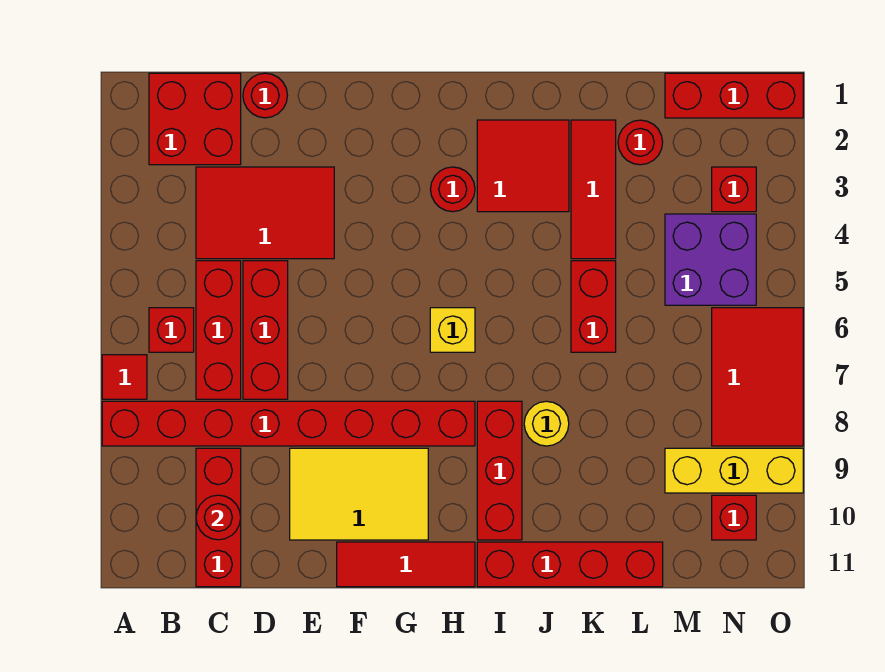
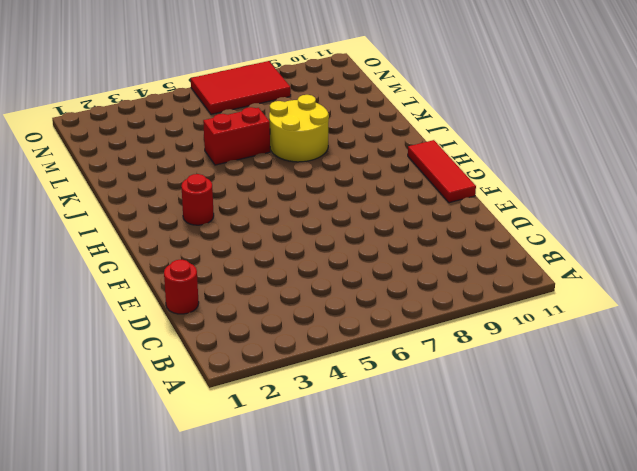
yellow 2x2 round brick [269,95,329,162] -> yellow 1x1 round brick [524,401,569,446]
none -> red 1x1 tile [102,355,147,399]
none -> red 1x8 brick [102,401,475,446]
none -> red 2x2 brick [149,73,241,165]

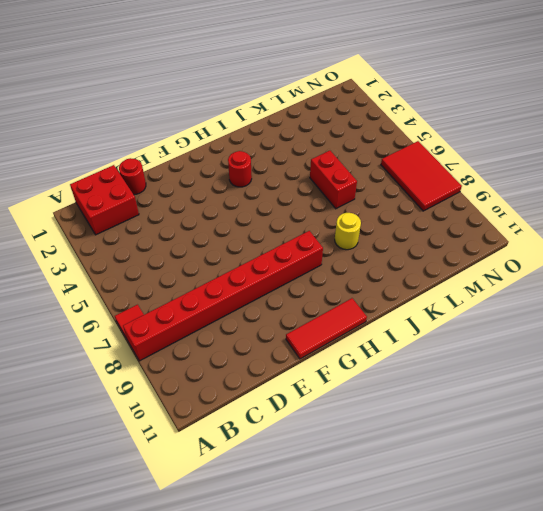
none -> red 1x1 brick [149,308,194,352]
none -> red 2x3 tile [196,167,334,259]
none -> red 1x3 brick [196,261,241,399]

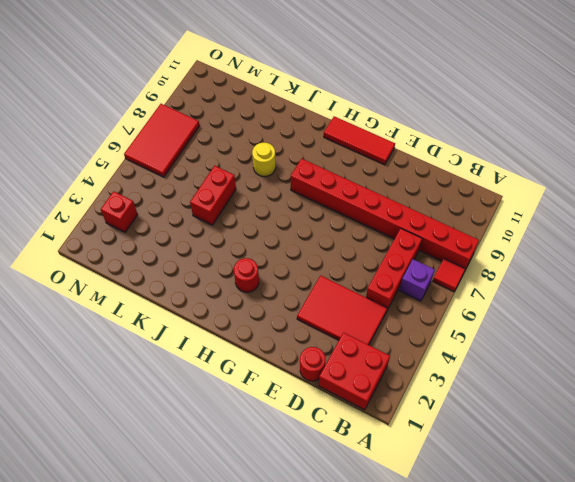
purple 1x1 brick [399,259,435,301] -> red 1x1 brick [149,308,194,352]
none -> red 1x3 brick [196,448,241,587]
none -> red 1x3 brick [243,261,288,399]
none -> yellow 2x3 tile [290,448,428,540]

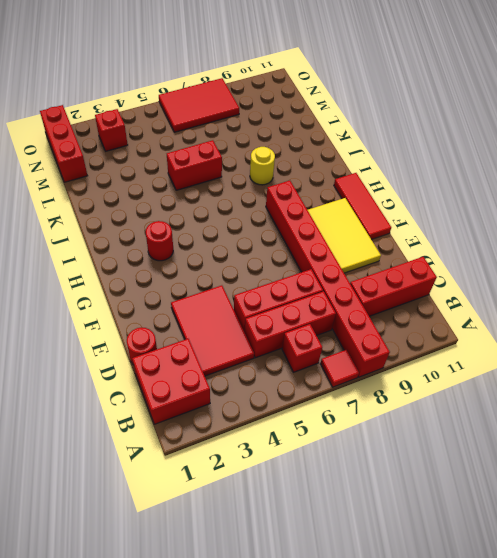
none -> yellow 1x1 brick [430,308,475,352]
none -> red 2x2 tile [477,120,569,212]
none -> red 1x3 brick [477,401,522,540]

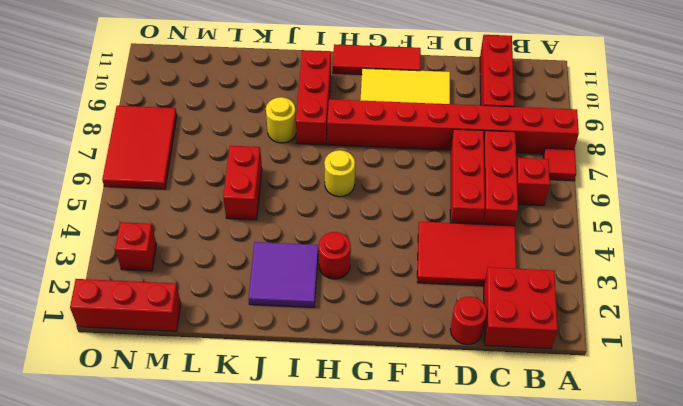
yellow 1x1 round brick [324,150,355,197] -> yellow 1x1 brick [430,308,475,352]
purple 2x2 tile [249,242,319,307] -> red 2x2 tile [477,120,569,212]
none -> red 1x4 brick [477,542,663,587]
none -> red 1x3 tile [571,120,616,259]
none -> red 1x1 round brick [618,120,663,165]

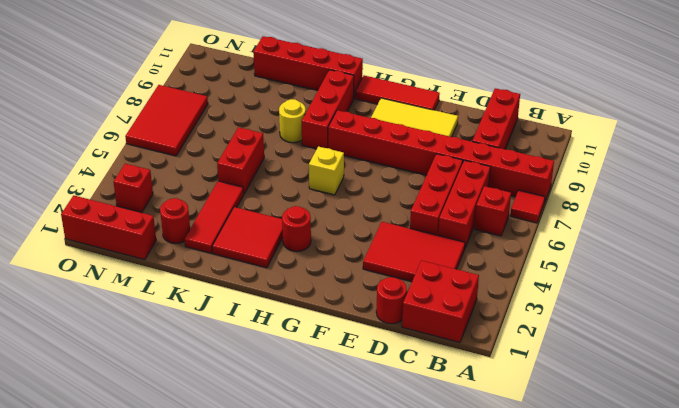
none -> purple 2x2 brick [665,214,756,305]
none -> yellow 1x3 brick [665,448,803,493]
none -> red 1x1 brick [712,495,756,540]

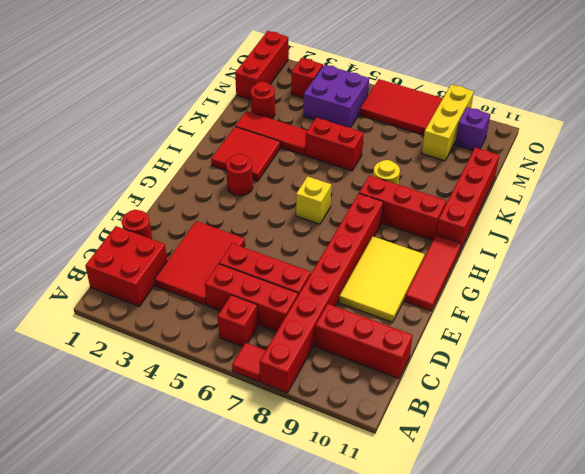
purple 1x1 brick [455,107,490,150] -> red 1x1 brick [712,495,756,540]
none -> red 1x1 round brick [196,495,241,540]

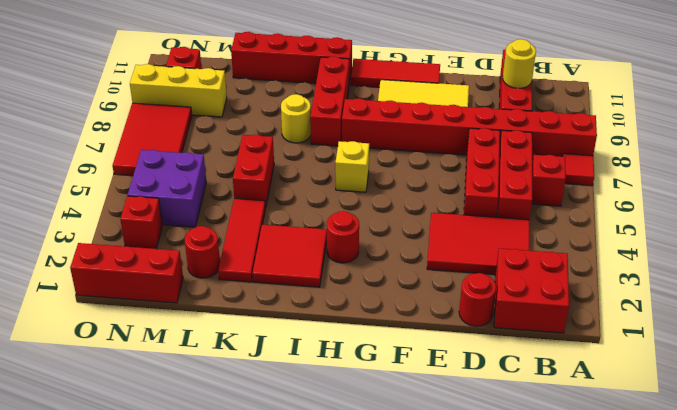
yellow 1x1 round brick [503,39,536,88] -> red 1x1 round brick [196,495,241,540]

